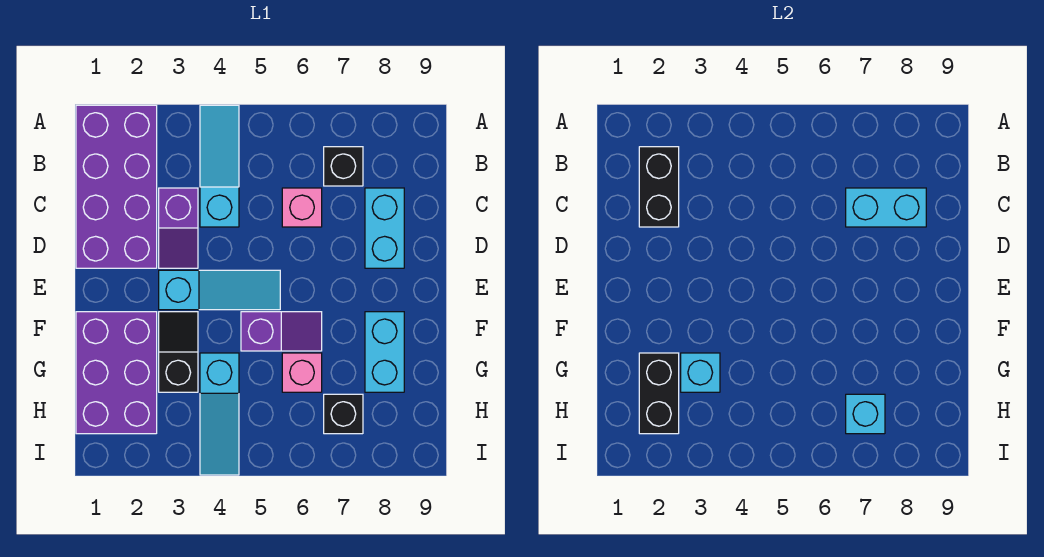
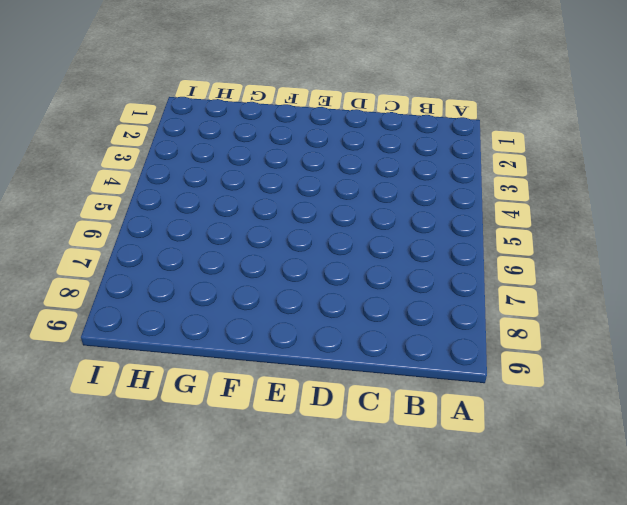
none -> purple 2x4 brick [76,105,157,268]
none -> cyan 1x3 slope [200,105,239,227]
none -> black 1x1 brick [324,147,363,186]

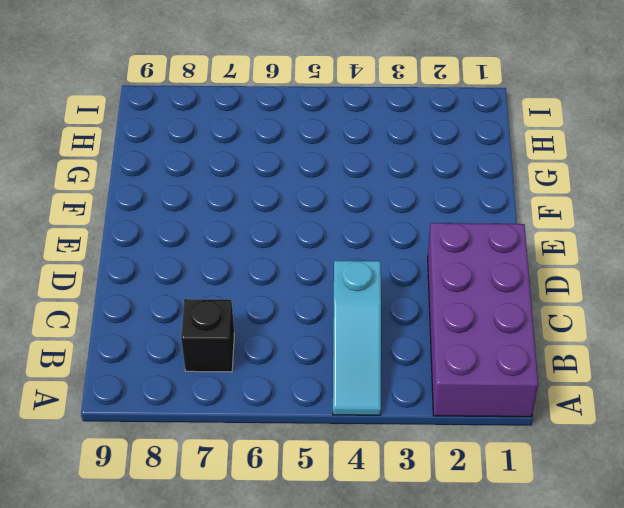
none -> purple 1x2 slope [159,188,198,268]
none -> pink 1x1 brick [282,188,322,227]
none -> cyan 1x2 brick [365,188,404,268]

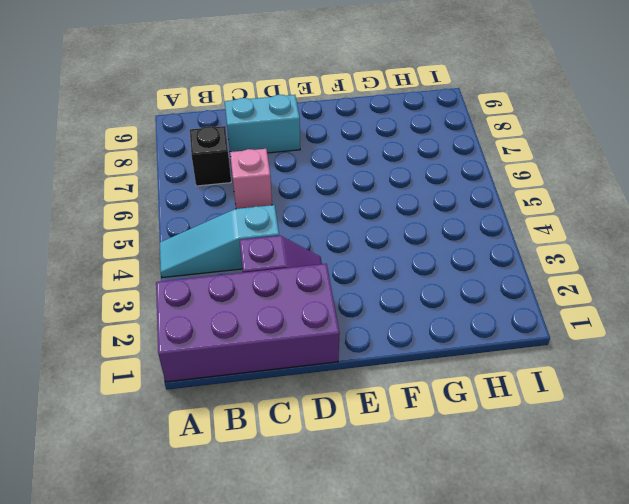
none -> cyan 1x3 slope [159,270,280,310]
none -> purple 2x3 brick [76,312,157,434]
none -> black 1x2 slope [159,312,198,392]

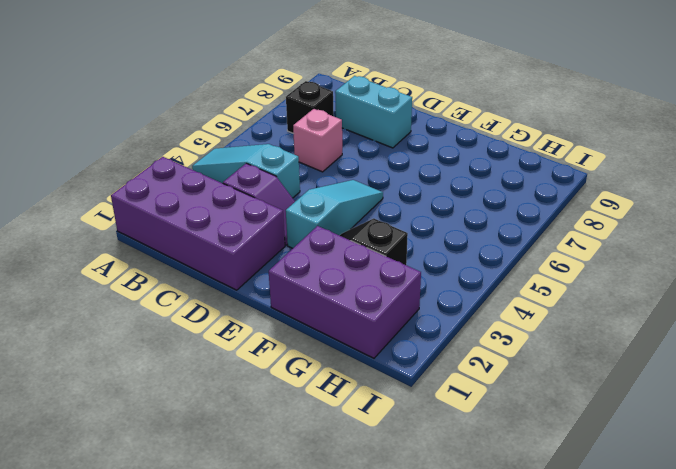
none -> purple 1x2 slope [241,312,322,351]
none -> cyan 1x2 brick [365,312,404,392]
none -> cyan 1x3 slope [200,353,239,475]

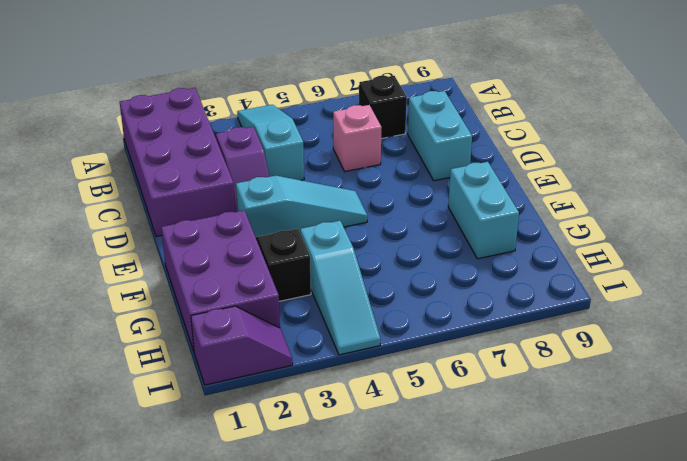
purple 1x2 slope [191,306,293,385] -> purple 1x2 slope moved to [241,312,322,351]
none -> pink 1x1 brick [282,353,322,392]
none -> black 1x1 brick [324,394,363,434]
none -> black 1x2 brick [639,147,679,227]

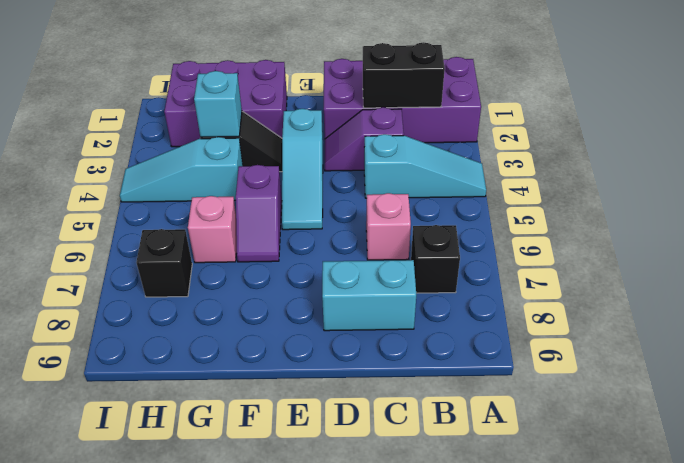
none -> cyan 1x2 brick [365,312,404,392]
none -> cyan 1x2 brick [846,188,926,227]
none -> black 1x2 brick [639,353,679,434]

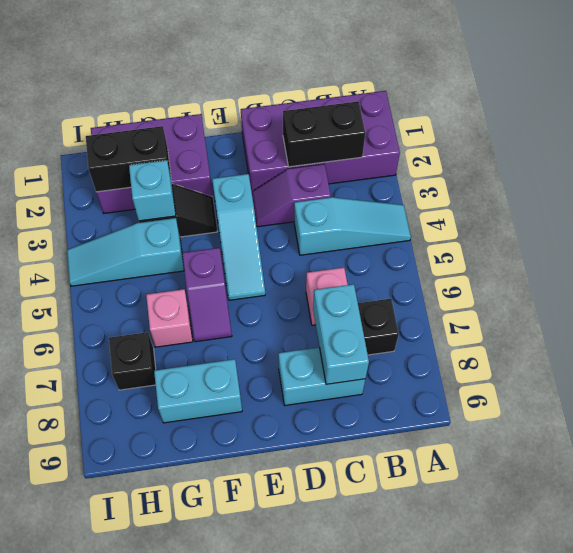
none -> cyan 1x1 brick [846,394,885,434]

